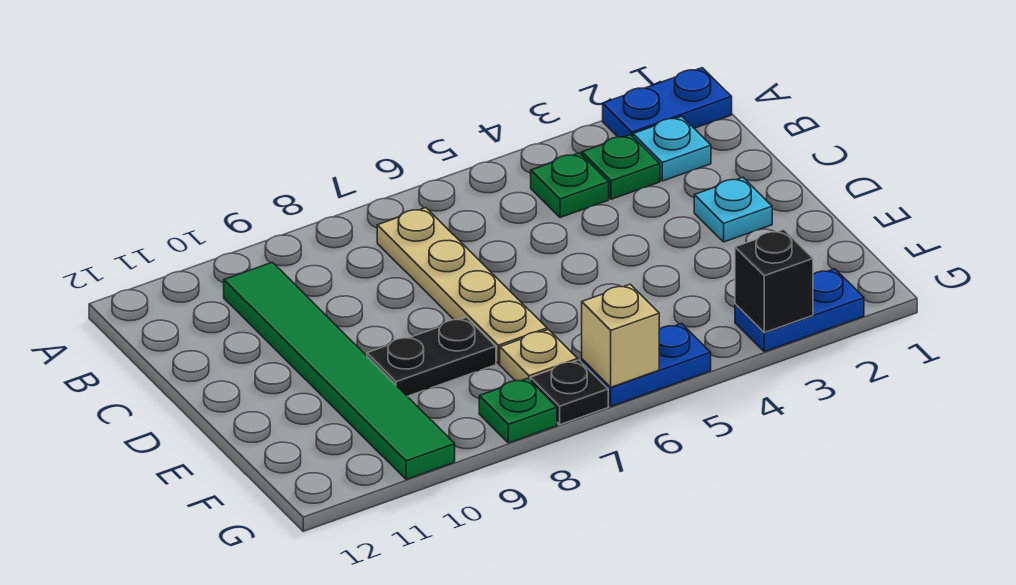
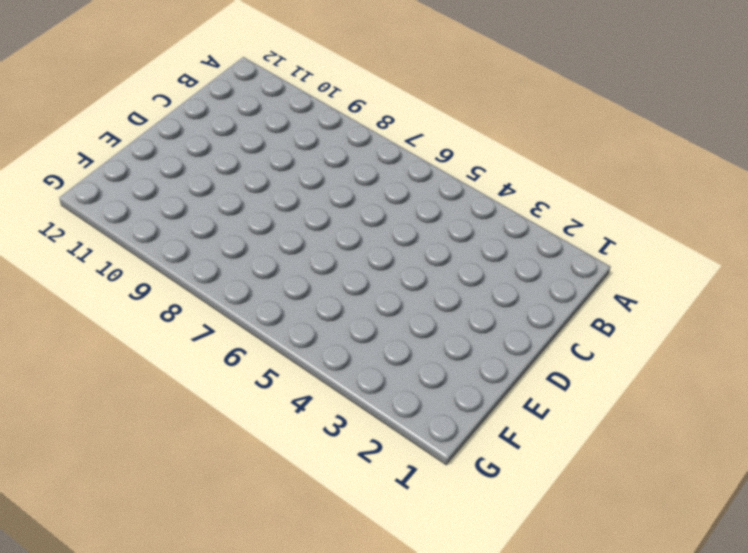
none -> blue 1x2 plate [603,68,732,137]
none -> cyan 1x1 plate [633,116,711,181]
none -> green 1x1 plate [582,135,660,199]

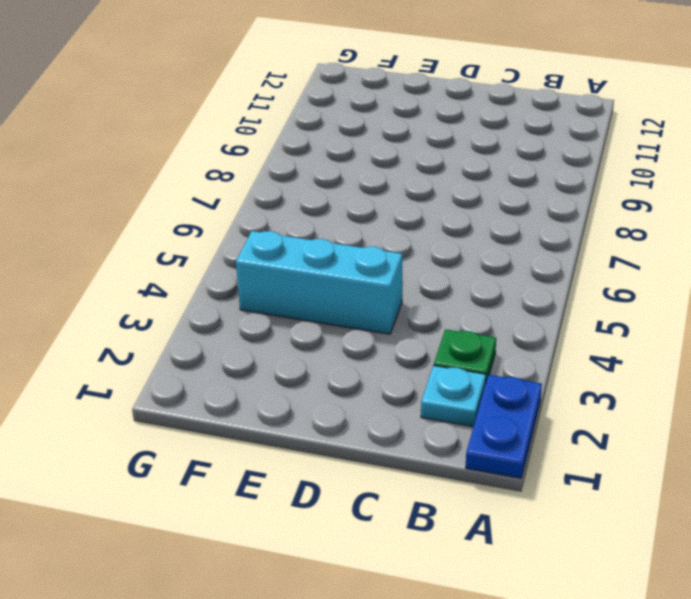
cyan 1x3 brick [236,231,402,334] -> none
none -> green 1x1 plate [531,153,609,218]
none -> tan 1x4 plate [377,208,547,364]
none -> green 1x6 tile [224,262,455,479]

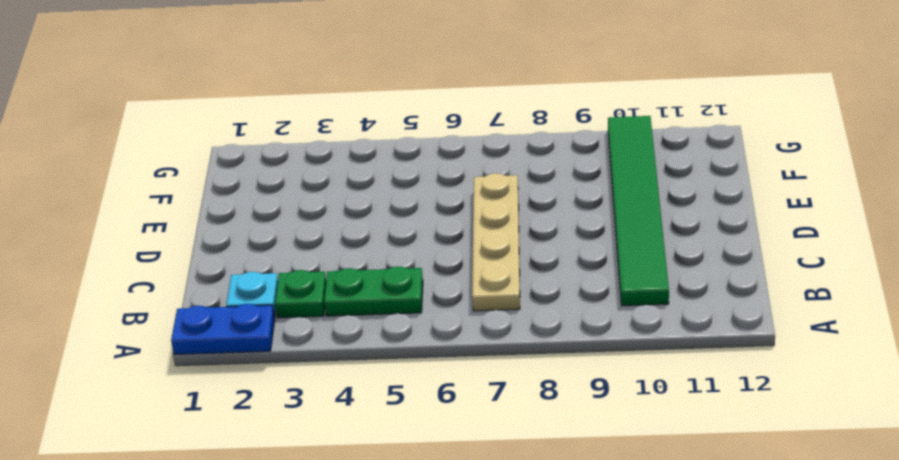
green 1x2 plate [324,267,423,316] -> green 1x1 plate [531,153,609,218]
none -> cyan 1x1 plate [694,177,772,242]
none -> black 1x2 plate [367,317,496,396]
none -> tan 1x1 plate [500,330,578,381]

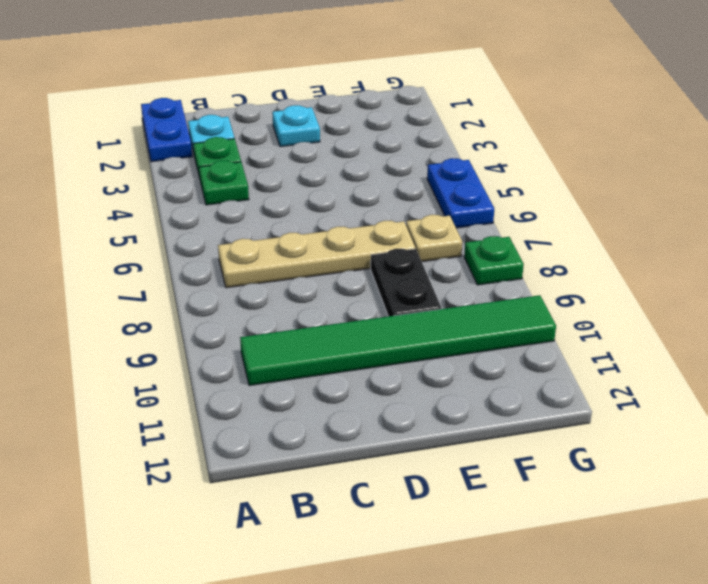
none -> blue 1x2 plate [735,269,864,352]
none -> black 1x1 plate [530,360,608,425]
none -> black 1x1 brick [735,230,813,333]

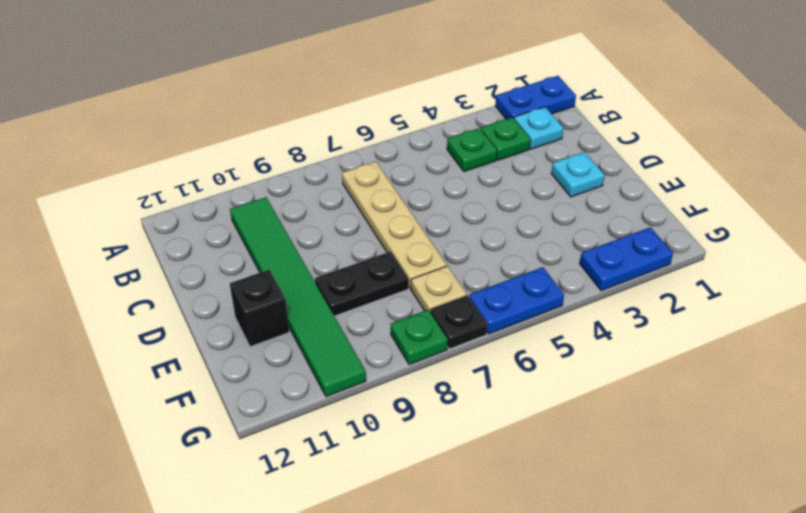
black 1x1 brick [230,270,289,347] -> black 1x1 brick moved to [735,230,813,333]
none -> tan 1x1 brick [582,284,659,387]

